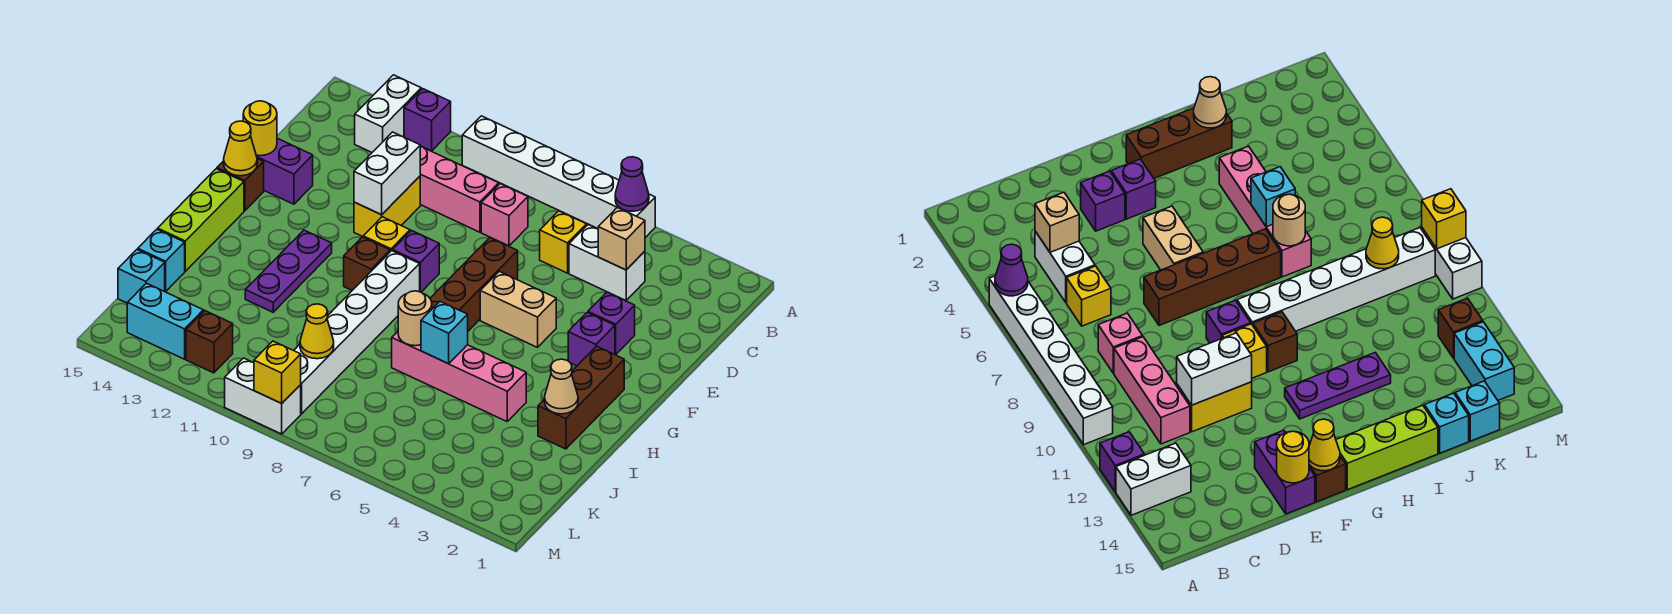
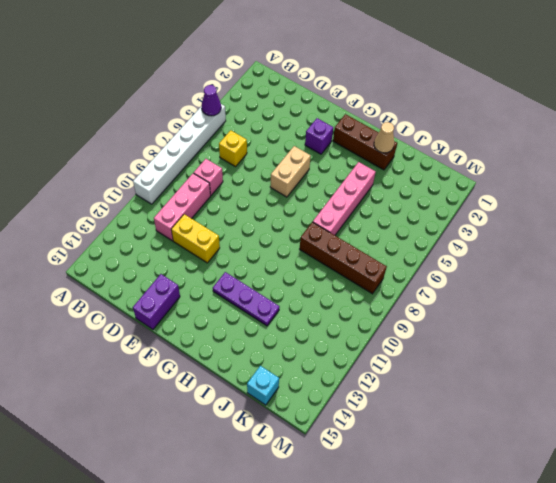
brown 1x4 brick [300,222,387,294] -> brown 1x4 brick moved to [430,238,518,331]
none -> purple 1x1 brick [404,89,451,151]
none -> white 1x2 brick [355,75,421,152]
none -> white 1x2 brick [569,225,645,300]
none -> purple 1x1 brick [588,292,635,354]

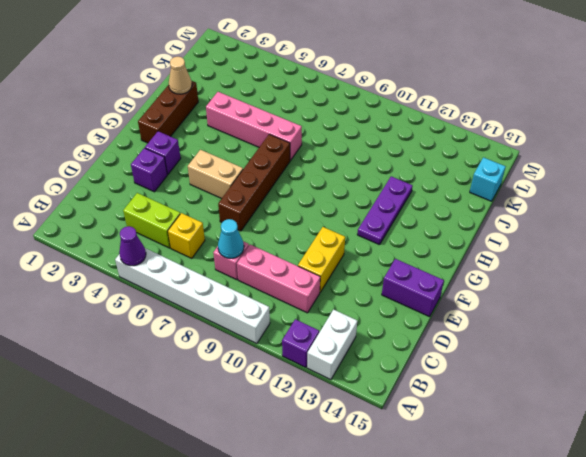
lime 1x2 brick [123,193,180,248] -> white 1x2 brick [569,225,645,300]
cyan 1x1 cone [218,219,244,258] -> none
none -> purple 1x1 brick [393,231,439,292]
none -> yellow 1x1 brick [363,217,410,252]
none -> brown 1x1 brick [217,158,264,211]
none -> white 1x6 brick [294,251,420,414]

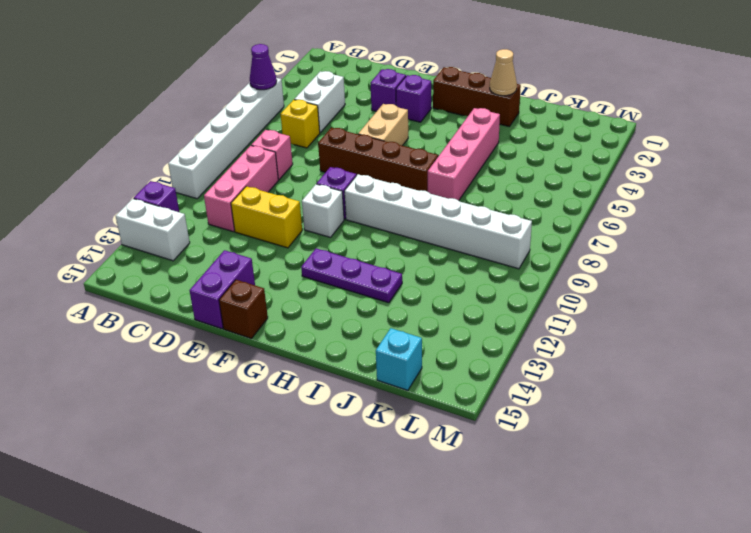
white 1x1 brick [302,184,344,237] -> yellow 1x1 brick [363,217,410,252]
none -> brown 1x1 brick [344,237,390,290]
none -> lime 1x3 brick [158,169,244,271]
none -> cyan 1x1 brick [138,229,185,292]
none -> brown 1x1 brick [186,311,233,373]

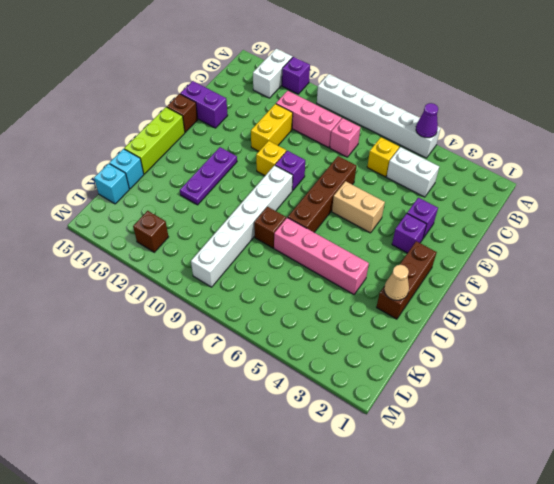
brown 1x1 brick [254,207,286,248] -> brown 1x1 brick moved to [344,237,390,290]
none -> cyan 1x2 brick [127,283,203,359]
none -> white 1x2 brick [225,358,301,434]
none -> tan 1x1 brick [598,208,645,270]
none -> white 1x2 brick [354,132,421,215]

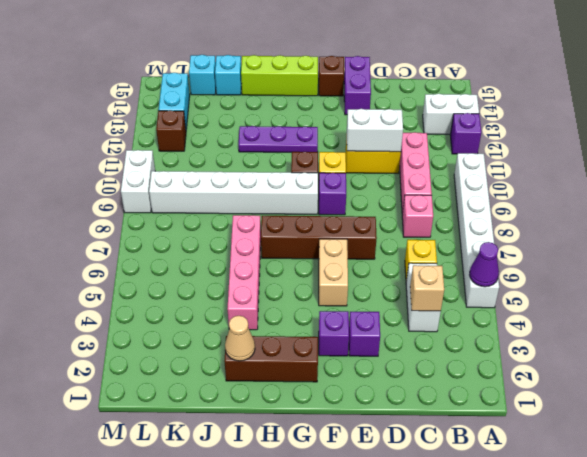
none -> yellow 1x1 round brick [243,101,277,156]
none -> yellow 1x1 cone [224,121,257,176]
none -> cyan 1x1 brick [421,302,468,364]
none -> tan 1x1 round brick [398,291,432,346]

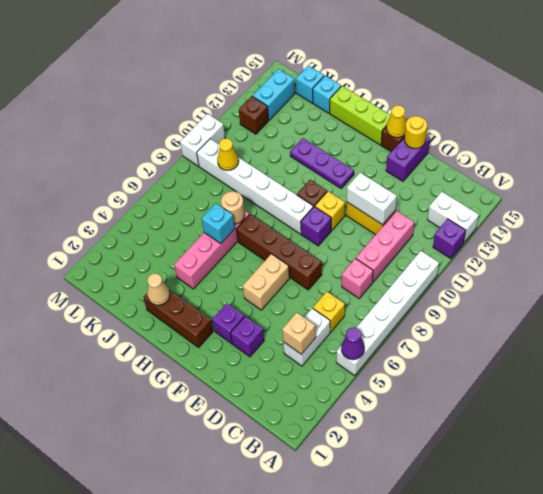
none -> yellow 1x1 brick [254,341,301,403]

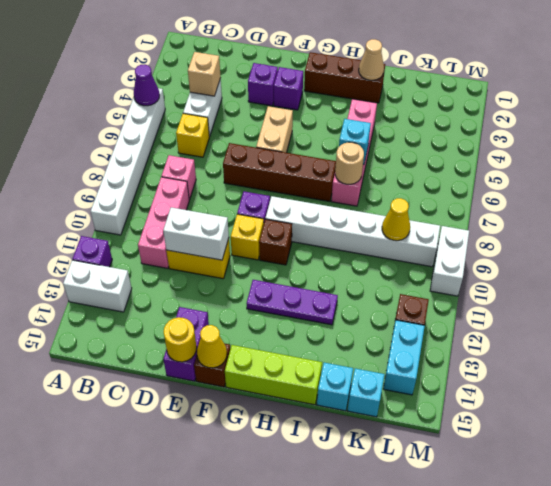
none -> yellow 1x1 brick [254,341,301,403]

